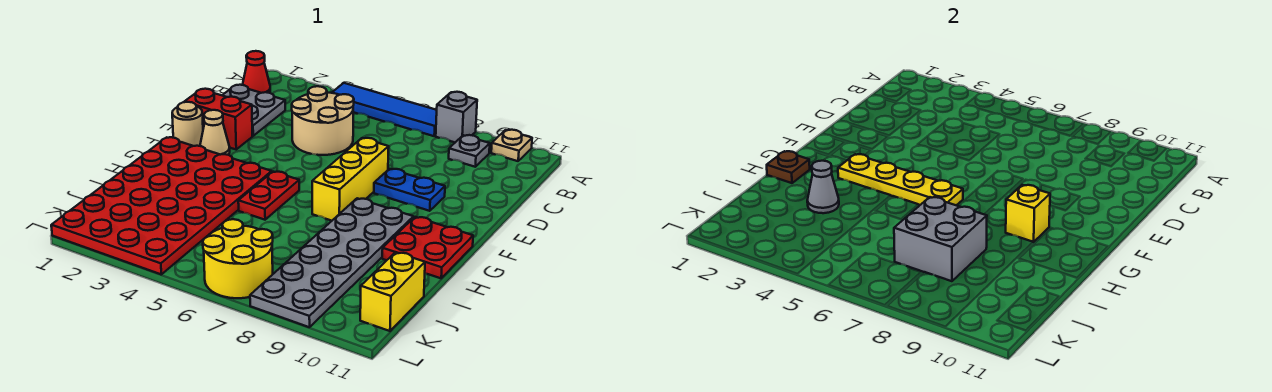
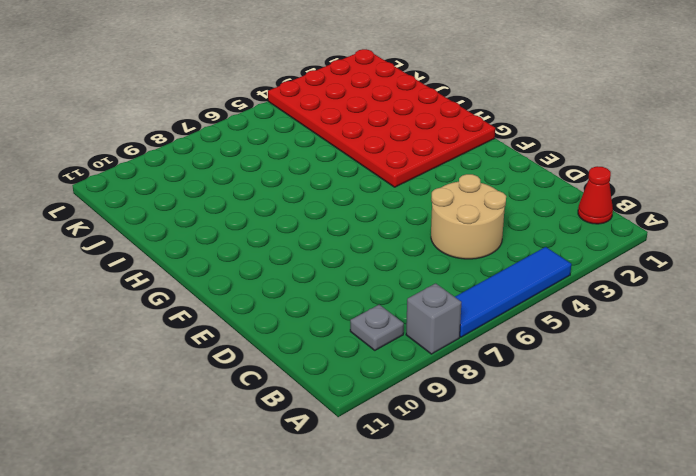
none -> tan 1x1 plate [491,130,532,161]
none -> grey 2x2 plate [222,85,285,136]
none -> red 1x2 brick [185,89,252,149]

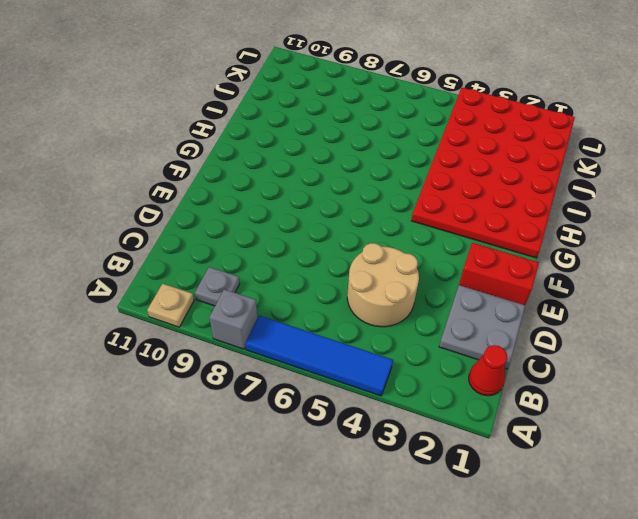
none -> yellow 1x3 brick [312,138,389,221]
none -> blue 1x2 plate [374,169,445,211]
none -> tan 1x1 round brick [172,102,203,146]

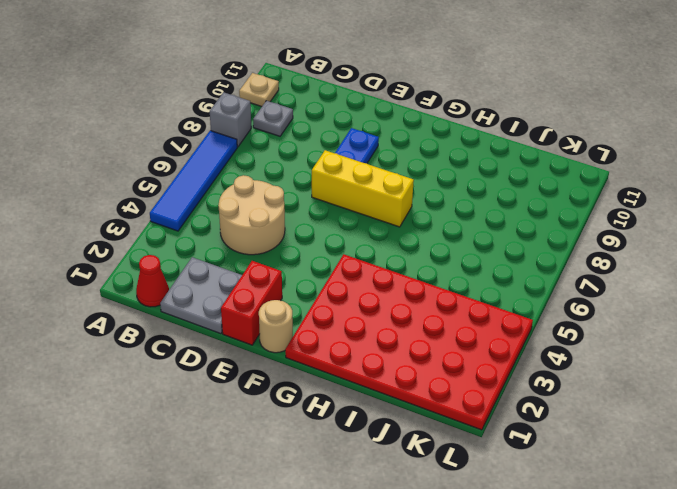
none -> tan 1x1 cone [200,110,230,155]
none -> red 1x2 plate [238,172,299,220]
none -> grey 2x6 plate [250,198,413,327]

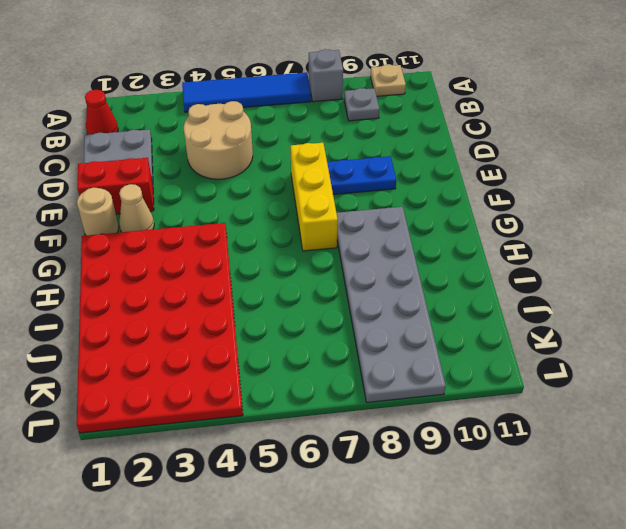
none -> red 1x2 plate [238,172,299,220]
none -> red 2x2 plate [382,217,473,278]
none -> yellow 1x2 brick [360,252,425,331]

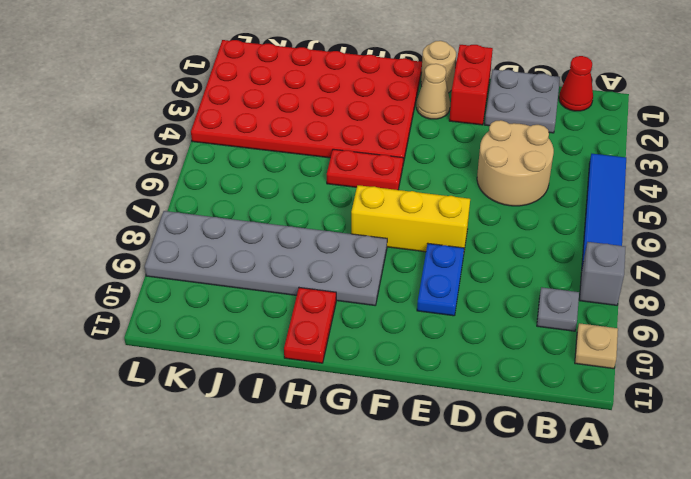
red 1x2 plate [284,288,336,363] -> red 2x2 plate [382,217,473,278]
none -> yellow 1x2 brick [360,252,425,331]
none -> yellow 2x2 round brick [203,219,273,298]
none -> yellow 1x4 plate [838,154,963,205]

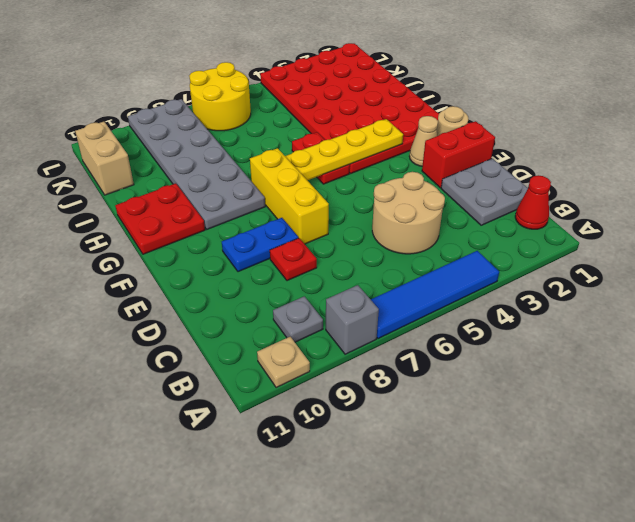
red 1x1 plate [270,238,317,281] -> none
tan 1x2 brick [75,122,134,195] -> yellow 1x2 brick [360,252,425,331]
none -> yellow 1x1 brick [1006,185,1050,242]
none -> brown 1x1 plate [767,151,810,183]
none -> grey 1x1 cone [807,161,839,213]

